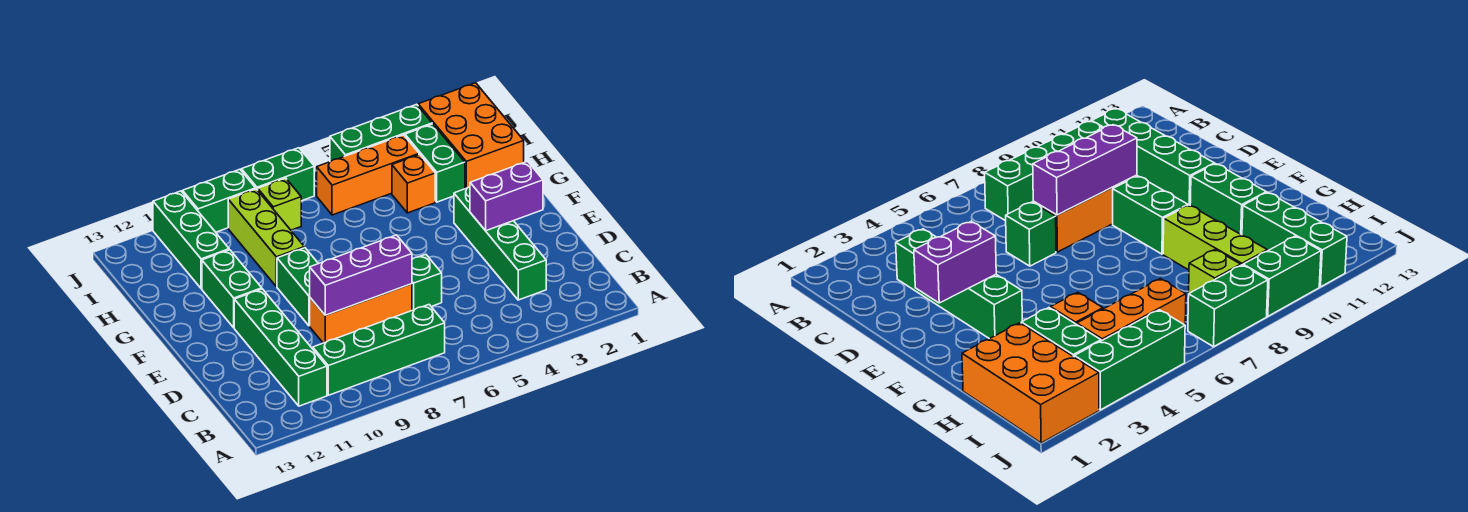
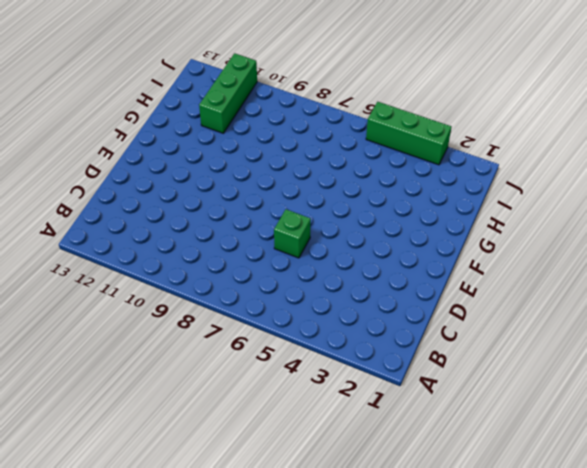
none -> green 1x4 brick [313,305,445,395]
none -> green 1x4 brick [234,289,327,406]
none -> green 1x4 brick [454,187,546,300]

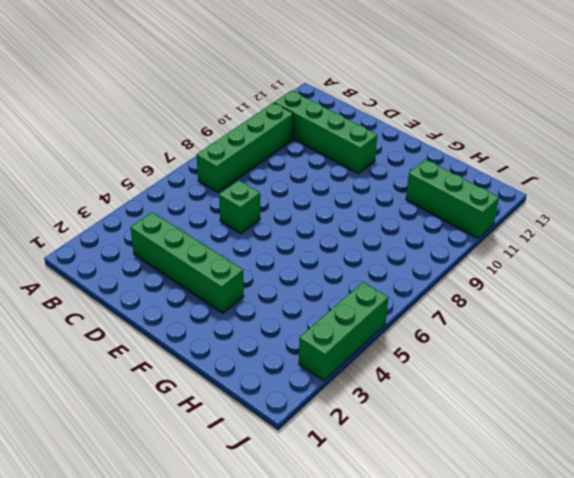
none -> orange 1x3 brick [310,284,412,343]
none -> green 1x2 brick [277,248,318,326]
none -> green 1x2 brick [202,250,262,328]

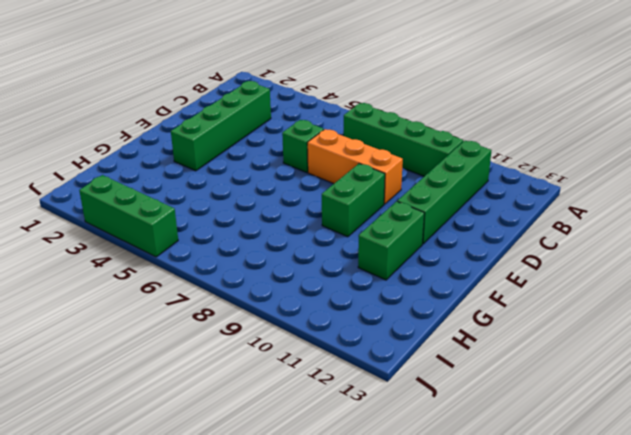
none -> lime 1x3 brick [228,189,304,287]
none -> orange 2x3 brick [418,83,524,189]
none -> green 1x2 brick [405,124,465,202]

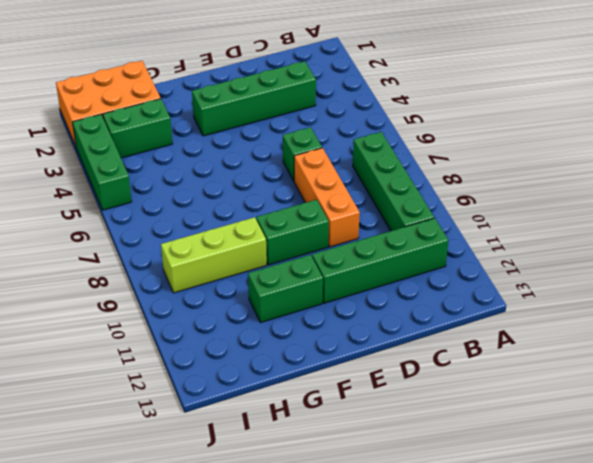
none -> orange 1x1 brick [392,154,435,213]
none -> green 1x3 brick [153,191,229,289]
none -> orange 1x3 brick [316,135,419,215]

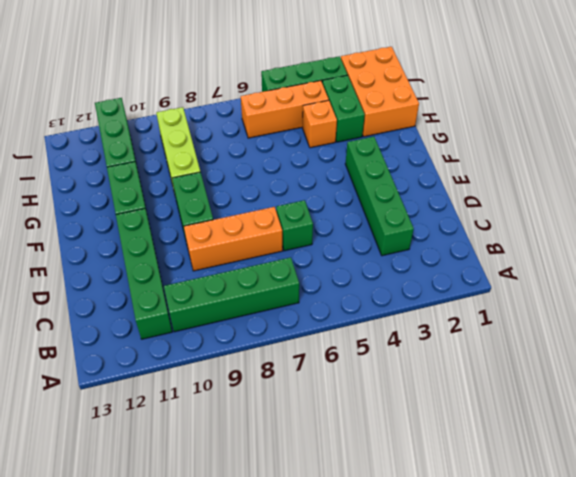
none -> lime 1x1 brick [258,178,301,230]
none -> green 1x2 brick [241,148,314,201]
none -> green 1x2 brick [183,169,256,232]

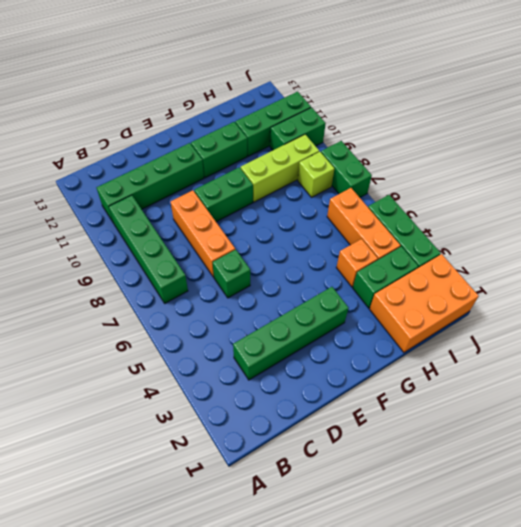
green 1x2 brick [270,107,326,150] -> green 1x2 brick turned to [183,169,256,232]
none -> purple 1x3 brick [310,235,412,315]
none -> purple 1x2 brick [470,161,543,231]

